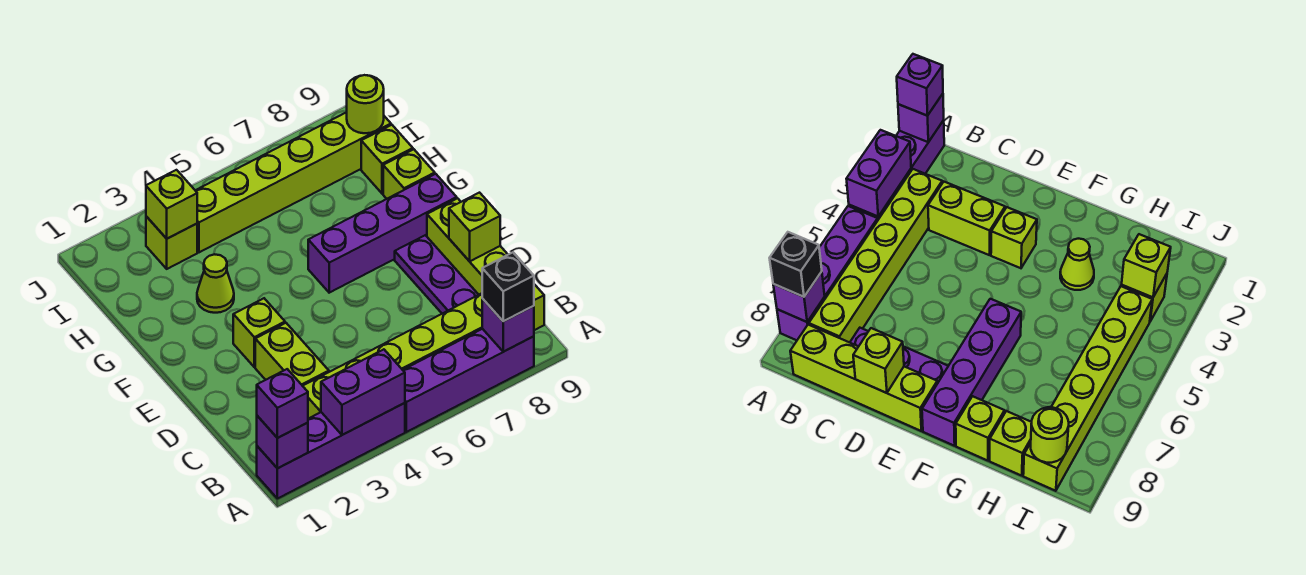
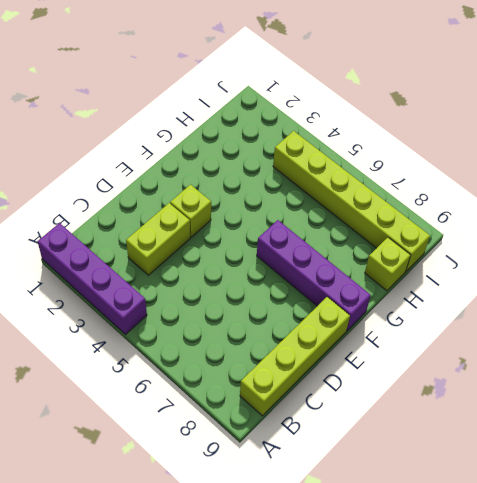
none -> purple 1x4 brick [403,329,534,432]
none -> lime 1x6 brick [303,293,482,419]
none -> purple 1x3 plate [395,235,478,314]

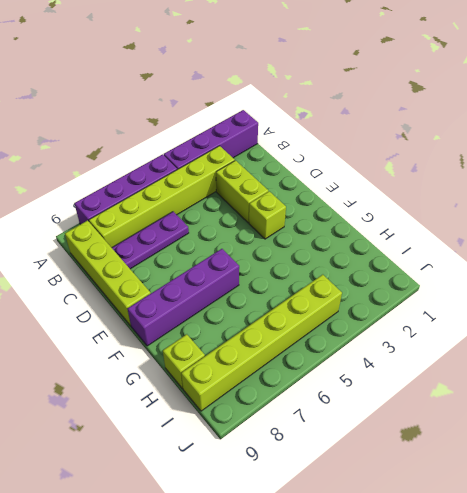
purple 1x3 plate [112,212,189,269] -> purple 1x3 plate turned to [395,235,478,314]
none -> lime 1x1 cone [197,254,234,313]
none -> lime 1x1 brick [383,149,435,199]
none -> lime 1x1 brick [146,216,197,269]

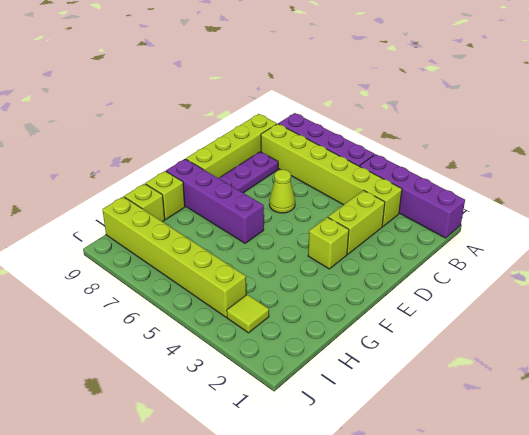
lime 1x1 cone [269,170,295,213] -> lime 1x1 cone moved to [197,254,234,313]
lime 1x1 tile [227,294,269,333] -> lime 1x1 brick [146,216,197,269]
none -> purple 1x1 brick [257,416,308,468]
none -> purple 1x2 brick [321,349,405,435]
none -> purple 1x1 brick [482,299,534,352]

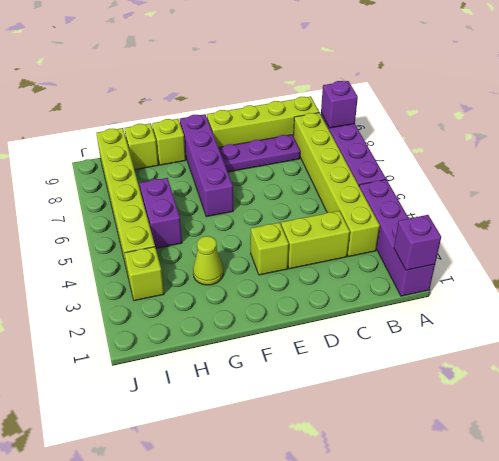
purple 1x2 brick [140,178,182,248] -> purple 1x2 brick moved to [321,349,405,435]
none -> lime 1x1 brick [449,193,500,261]
none -> lime 1x1 brick [146,170,197,239]
none -> lime 1x1 round brick [347,75,384,133]

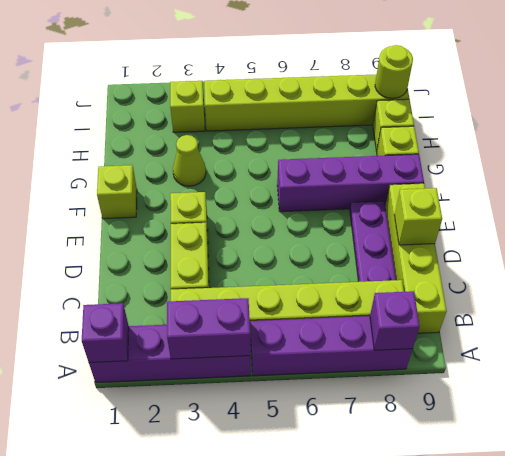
lime 1x1 brick [97,165,137,219] -> lime 1x1 brick moved to [146,170,197,239]
none -> purple 1x1 brick [257,369,308,438]
none -> black 1x1 brick [482,252,534,321]

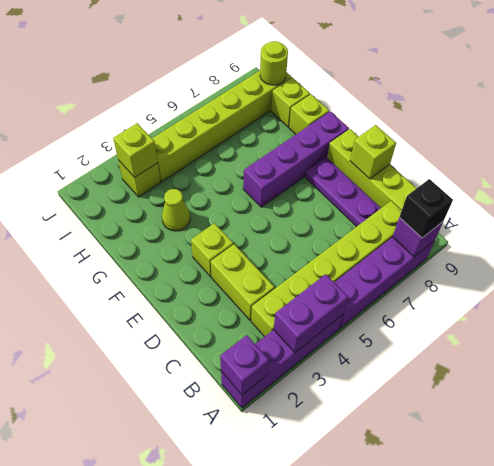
none -> purple 1x1 brick [257,369,308,438]

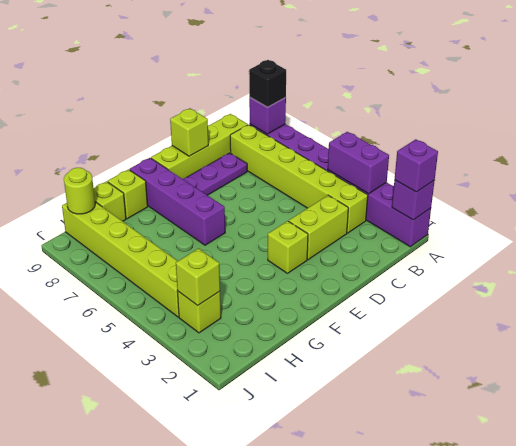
none -> lime 1x1 cone [197,254,234,313]

